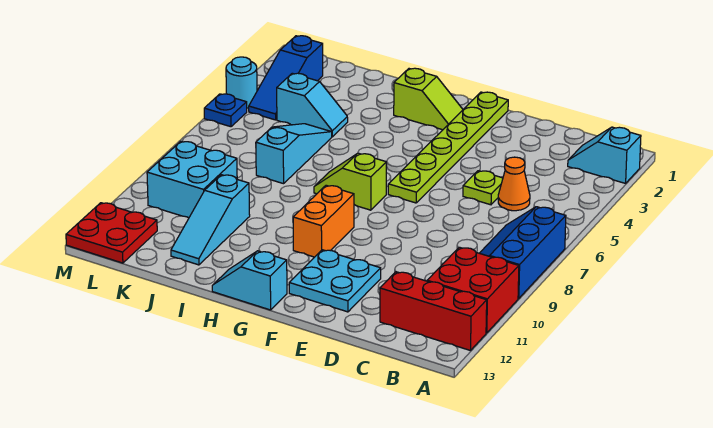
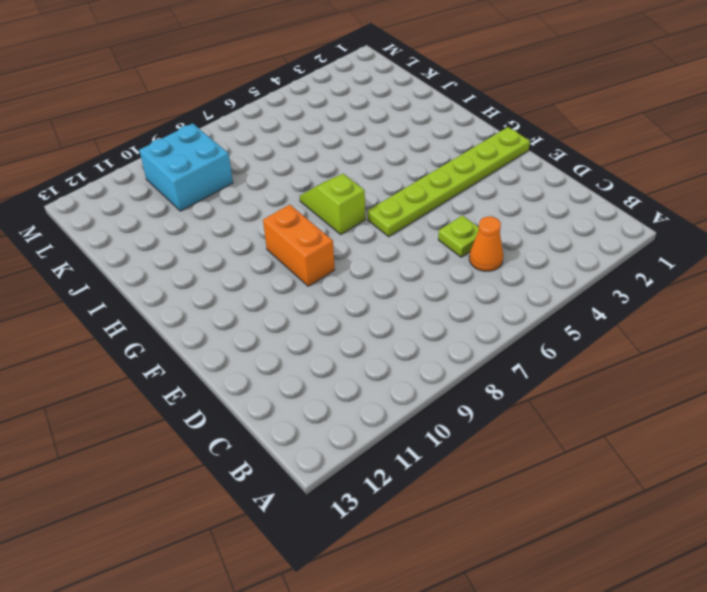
orange 1x2 brick [263,205,335,286] -> orange 1x2 brick turned to [293,185,354,257]
none -> cyan 1x2 slope [568,127,641,183]
none -> blue 2x3 slope [480,207,566,299]
none -> red 2x2 brick [427,247,519,333]

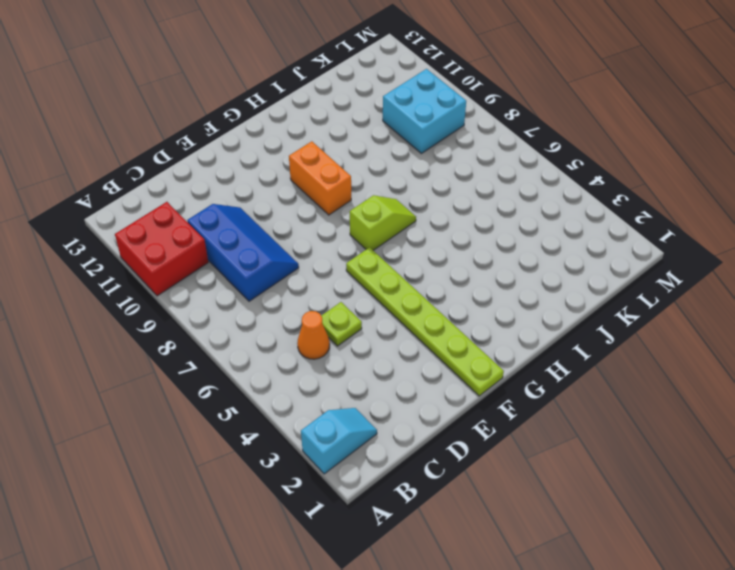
blue 2x3 slope [187,204,299,301] -> blue 2x3 slope moved to [480,207,566,299]
none -> red 1x3 brick [380,272,487,351]
none -> cyan 2x2 plate [289,250,381,312]
none -> lime 1x2 slope [394,68,463,130]

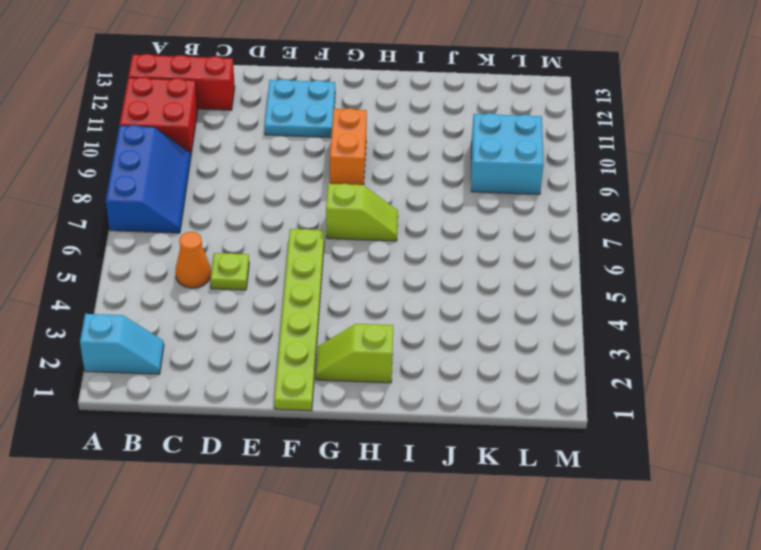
none -> cyan 1x2 slope [212,251,287,310]
none -> cyan 1x2 slope [277,73,348,137]
none -> cyan 1x3 slope [256,124,332,184]

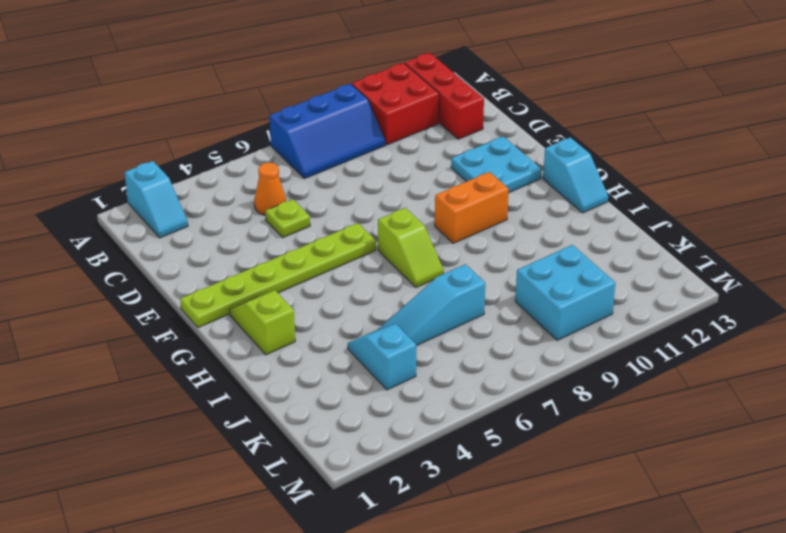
none -> cyan 1x3 slope [171,175,250,265]
none -> blue 1x3 slope [249,36,323,120]
none -> red 2x2 plate [66,203,157,263]

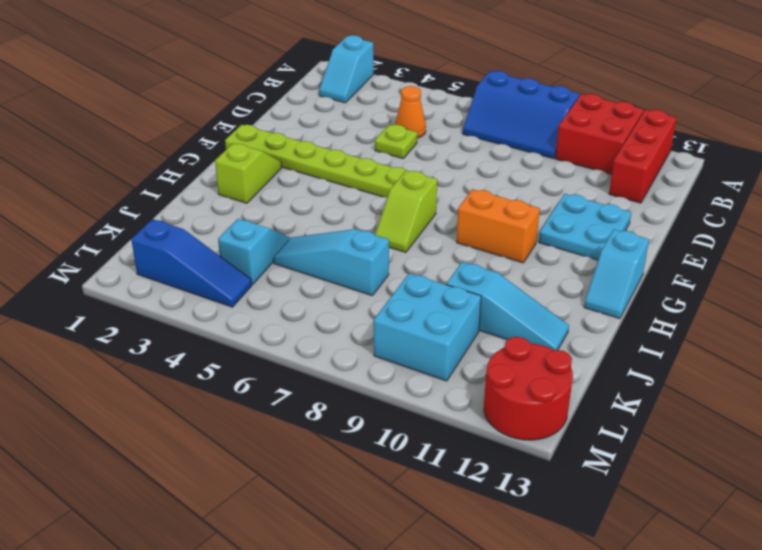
red 2x2 round brick [484,337,573,440] -> red 2x2 plate [66,203,157,263]
none -> cyan 1x1 round brick [226,57,257,108]
none -> blue 1x1 plate [204,94,247,127]

